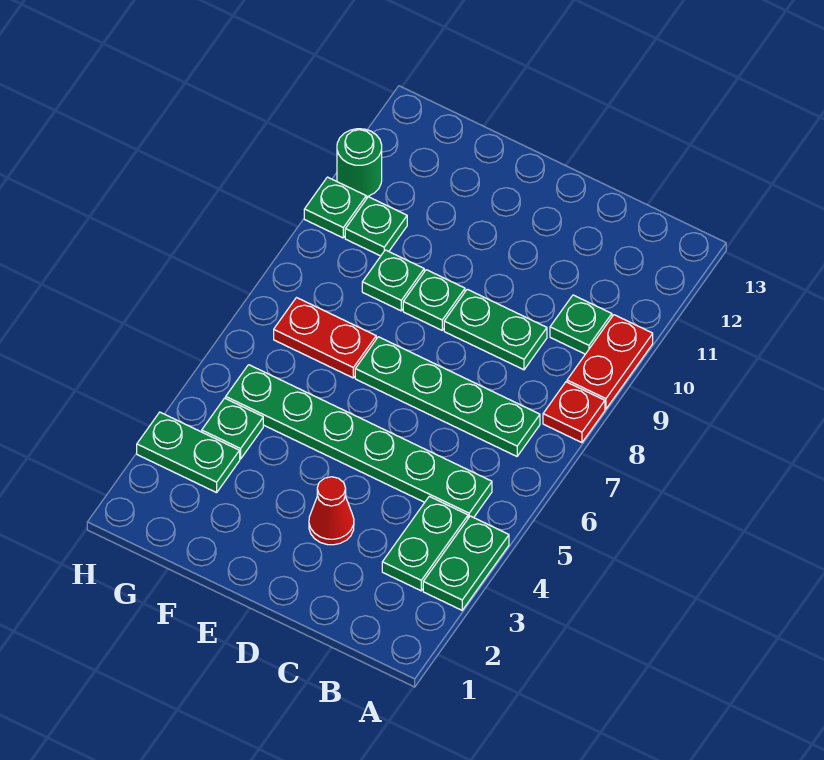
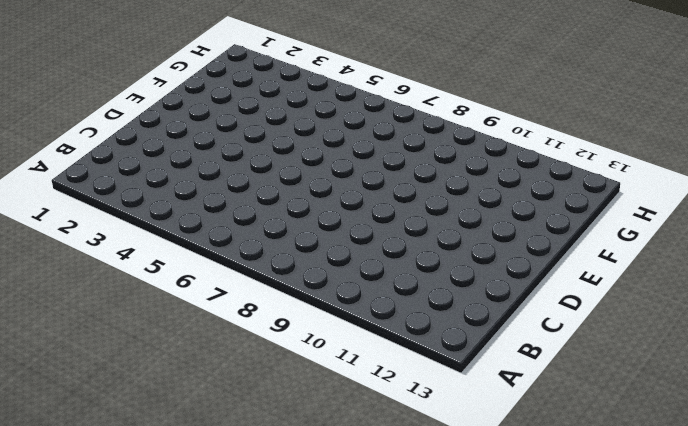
none -> green 1x2 plate [423,516,509,610]
none -> red 1x1 plate [543,382,605,443]
none -> red 1x2 plate [567,315,653,409]

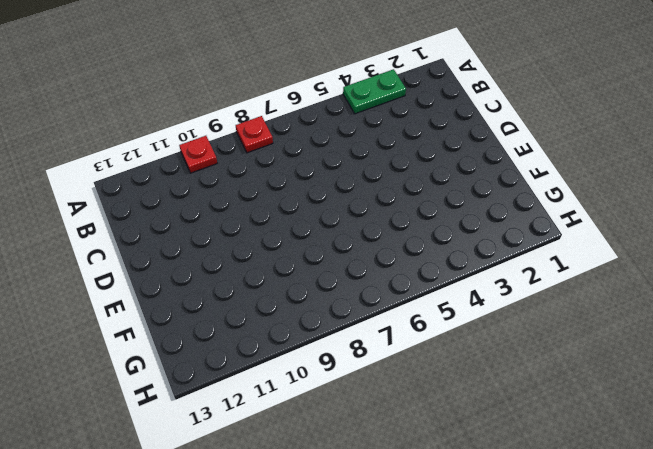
red 1x1 plate [179,136,217,173] -> red 1x2 plate [567,315,653,409]
none -> green 1x2 plate [382,496,468,591]
none -> green 1x6 plate [226,365,492,518]
none -> green 1x4 plate [355,337,540,456]

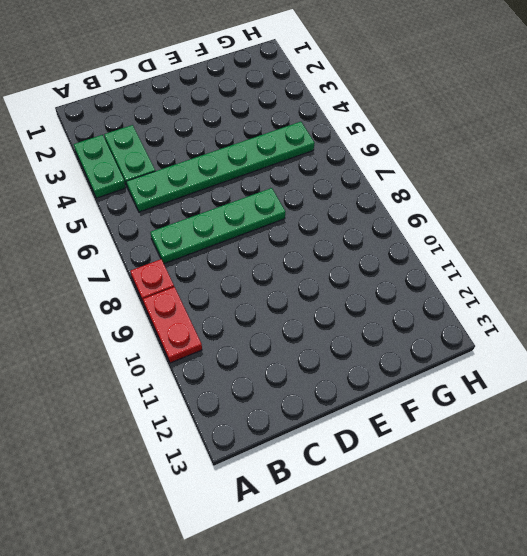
none -> green 1x1 plate [550,295,612,354]
none -> green 1x2 plate [444,289,547,370]
none -> red 1x1 cone [309,477,354,545]

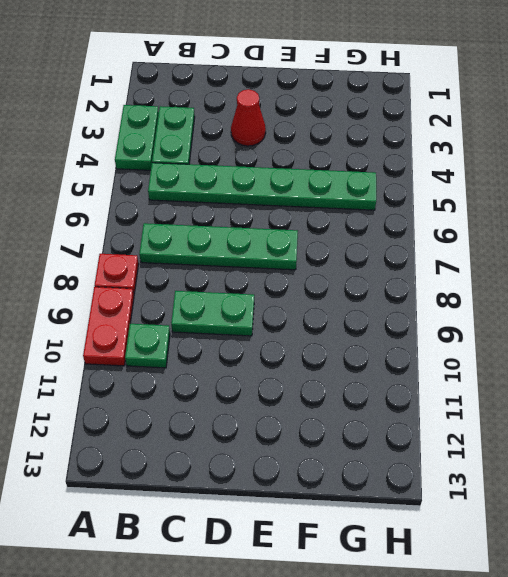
none -> green 1x1 plate [403,270,465,330]
none -> red 1x2 plate [274,298,376,378]
none -> green 1x1 plate [362,250,424,311]

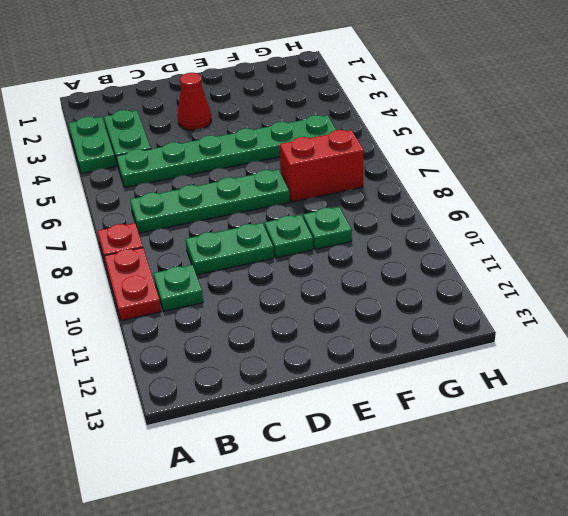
red 1x2 brick [280,130,364,202] -> red 1x2 plate [274,298,376,378]
none -> green 1x2 plate [137,412,240,493]
none -> green 1x1 plate [202,398,263,459]
none -> green 1x1 plate [345,197,407,256]

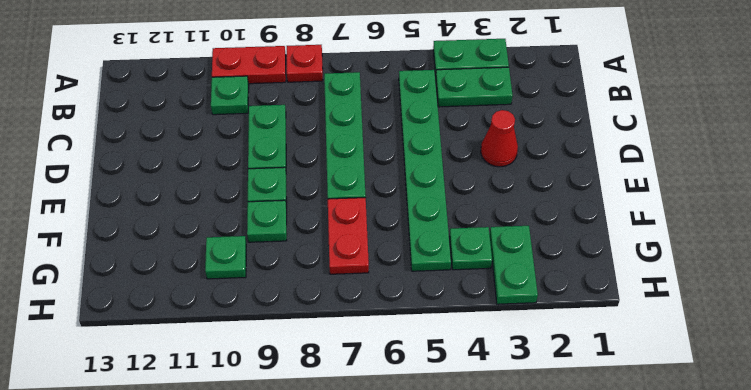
none -> green 1x1 plate [304,177,366,238]
none -> green 1x1 round brick [337,129,382,197]

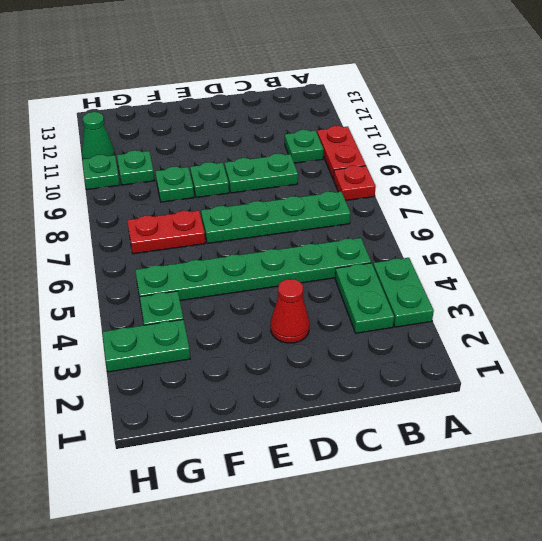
green 1x1 cone [82,112,115,159] -> green 1x1 round brick [337,129,382,197]

